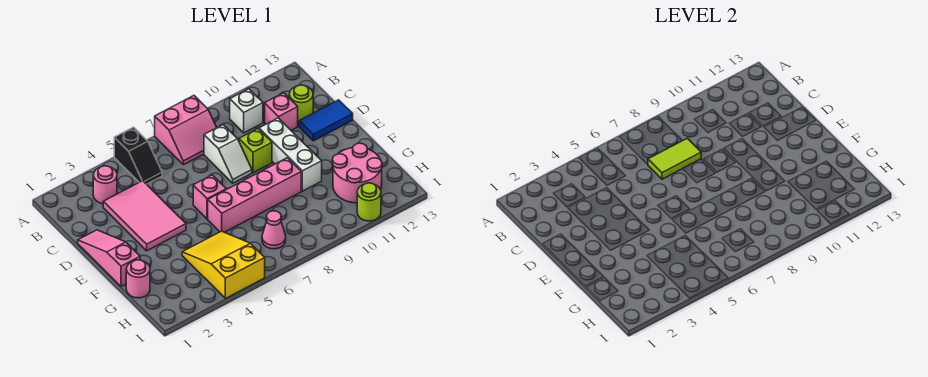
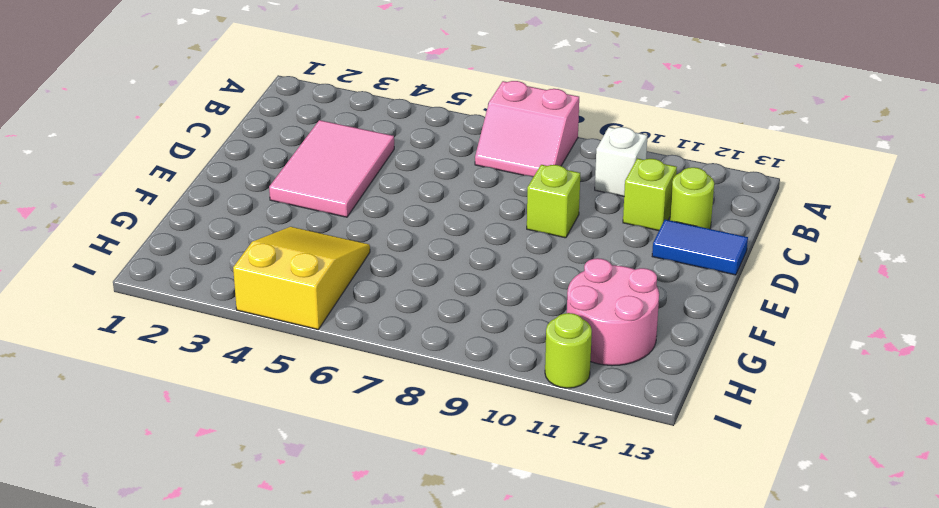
lime 1x1 brick [623,158,677,231] -> pink 1x1 brick [265,93,298,130]
none -> black 1x2 slope [114,127,162,184]
none -> pink 1x1 round brick [93,166,117,204]
none -> white 1x2 slope [204,125,252,183]

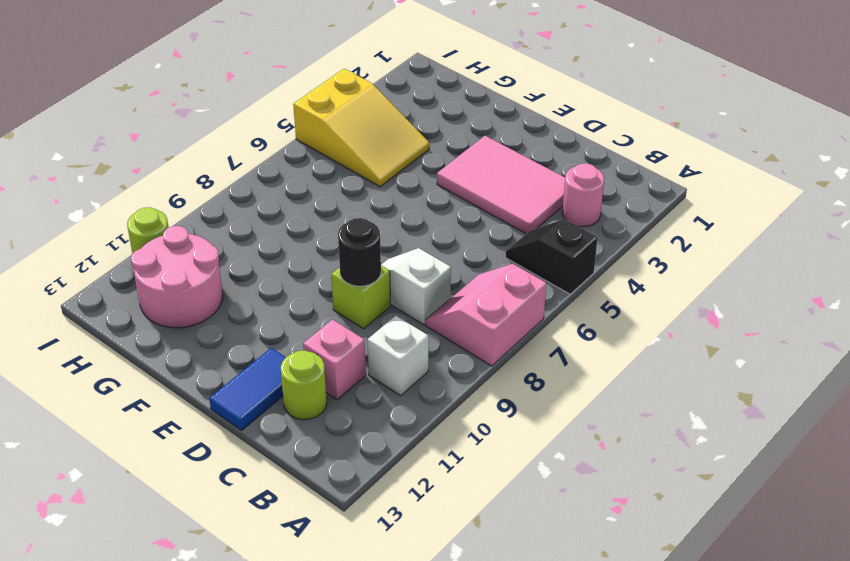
black 1x1 round brick [338,218,381,286] -> none
none -> pink 1x3 slope [78,230,140,287]
none -> white 1x3 brick [259,118,322,191]
none -> pink 1x1 brick [193,175,226,219]

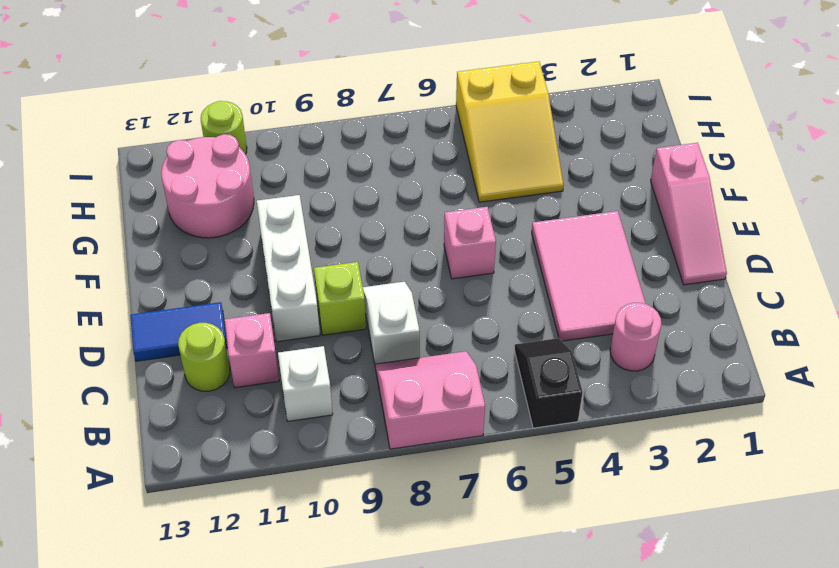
none -> pink 1x4 brick [208,158,301,232]
none -> pink 1x1 round brick [126,260,150,298]
none -> pink 1x1 cone [262,211,286,249]

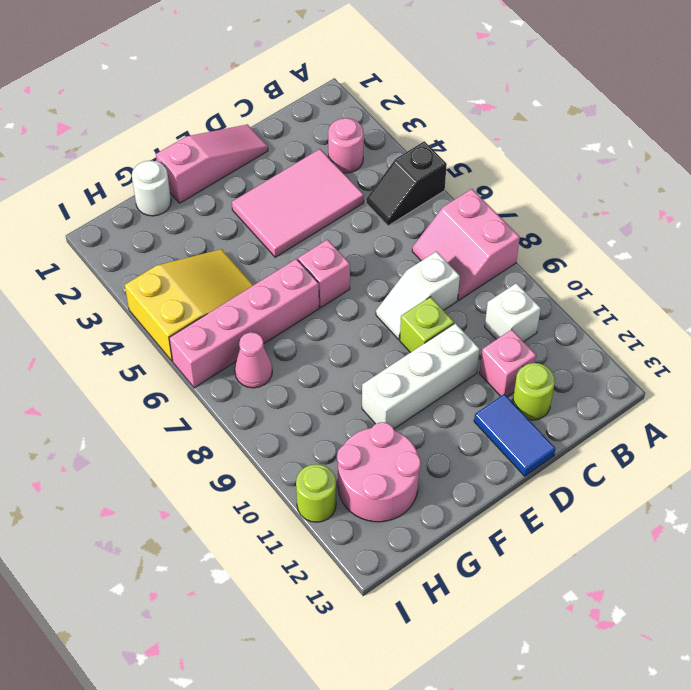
pink 1x4 brick [169,259,319,388] -> pink 1x4 brick turned to [208,158,301,232]
white 1x1 round brick [132,161,171,216] -> pink 1x1 round brick [126,260,150,298]
none -> lime 1x2 tile [648,138,701,179]

